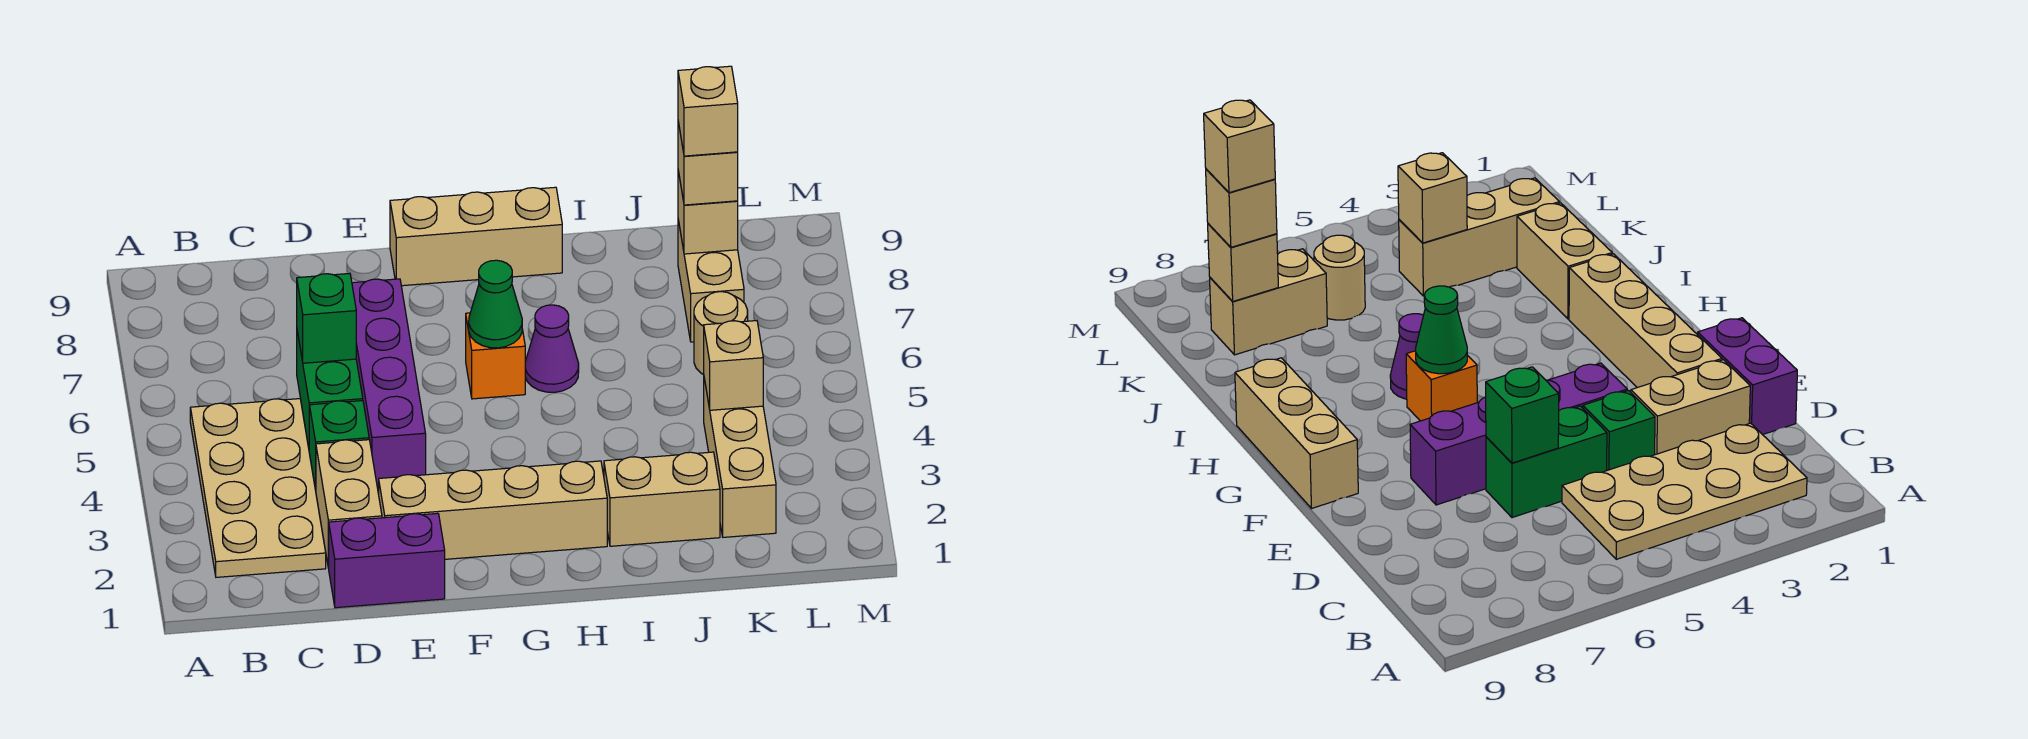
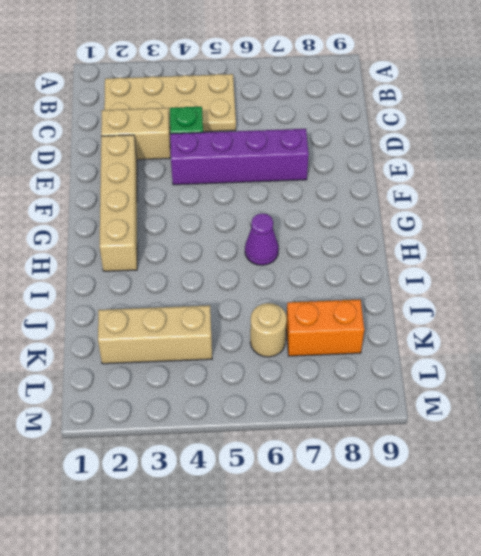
orange 1x2 brick [286,299,364,356] -> tan 1x2 brick [678,220,744,342]
none -> purple 1x2 brick [329,513,445,608]
none -> green 1x2 brick [297,331,363,447]
none -> tan 1x3 brick [390,187,562,286]

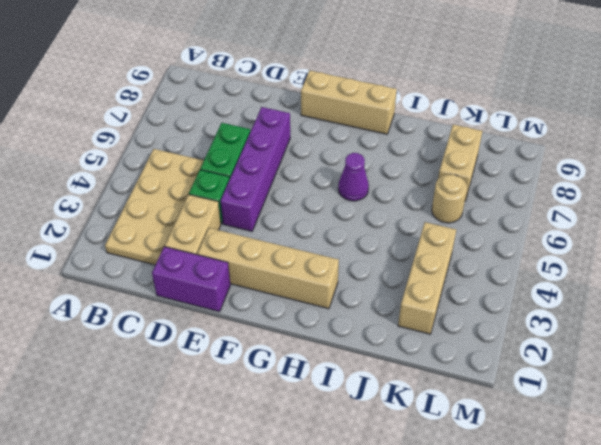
none -> orange 1x1 brick [466,313,525,399]
none -> tan 1x2 brick [604,452,720,546]
none -> green 1x1 brick [297,273,356,363]

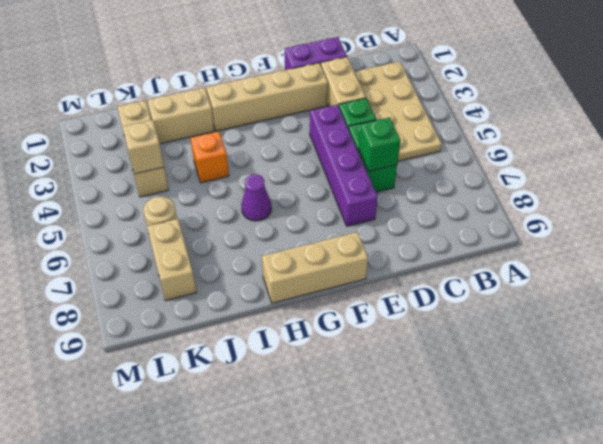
orange 1x1 brick [191,131,229,183] -> orange 1x1 brick moved to [466,313,525,399]
none -> green 1x1 cone [469,260,522,348]
none -> tan 1x1 brick [678,171,738,254]
none -> tan 1x1 brick [678,122,738,205]

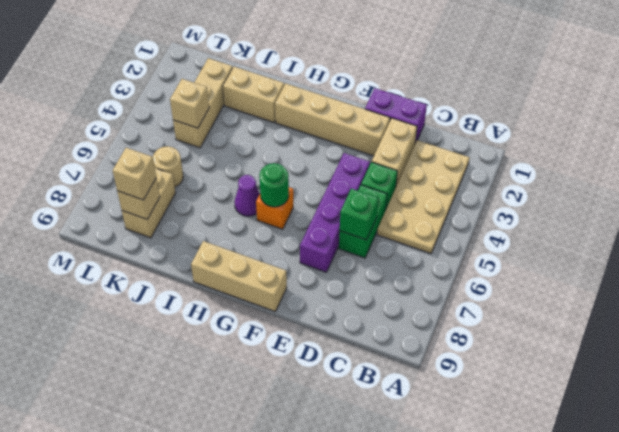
green 1x1 round brick [259,163,289,207] -> green 1x1 cone [469,260,522,348]
none -> tan 1x1 brick [678,66,738,156]

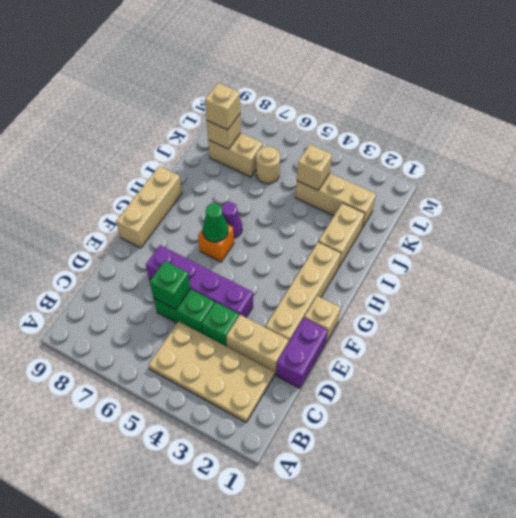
tan 1x1 brick [304,296,341,342] -> tan 1x1 brick moved to [678,66,738,156]

